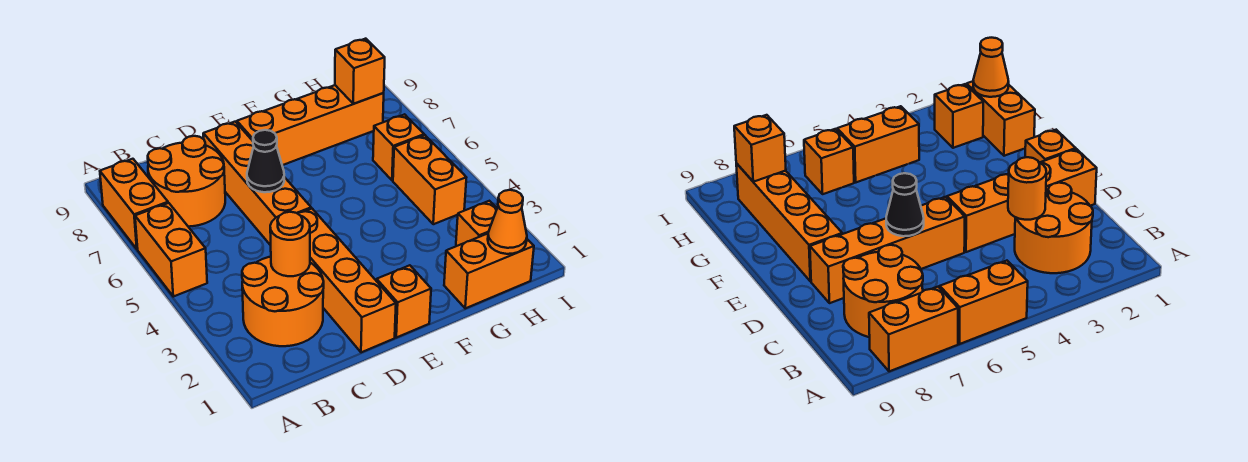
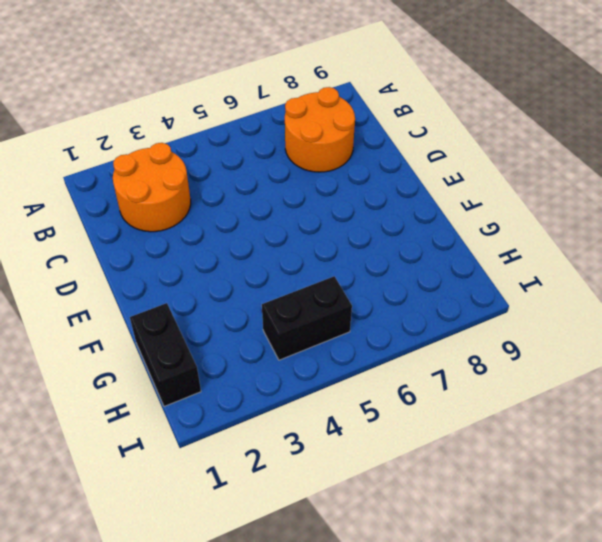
black 1x2 brick [130,303,201,406] -> orange 1x2 brick [444,234,534,308]
black 1x2 brick [262,276,352,360] -> orange 1x2 brick [393,135,466,224]
none -> orange 1x2 brick [135,203,207,297]
none -> orange 1x2 brick [100,159,168,249]
none -> orange 1x4 brick [298,209,396,352]

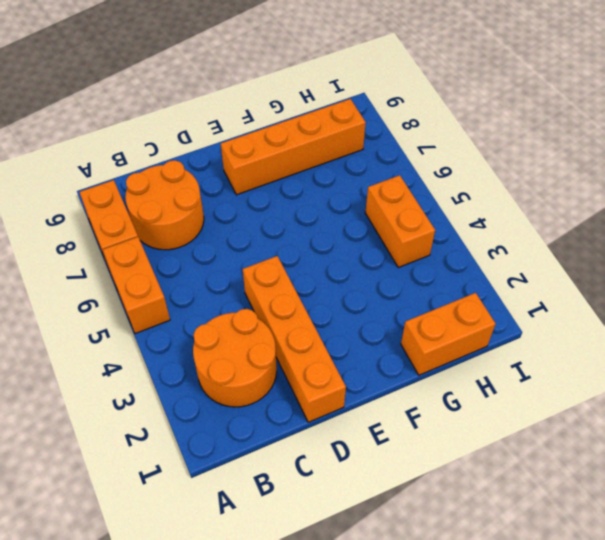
none -> orange 1x4 brick [203,122,311,245]
none -> orange 1x1 brick [377,265,431,338]
none -> orange 1x1 brick [456,201,497,246]

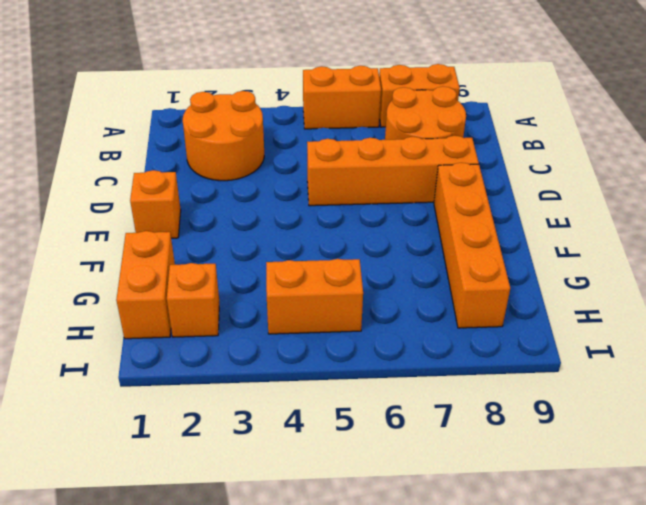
none -> orange 1x4 brick [298,209,396,352]
none -> orange 1x1 brick [373,114,424,180]
none -> orange 1x1 round brick [270,212,310,276]

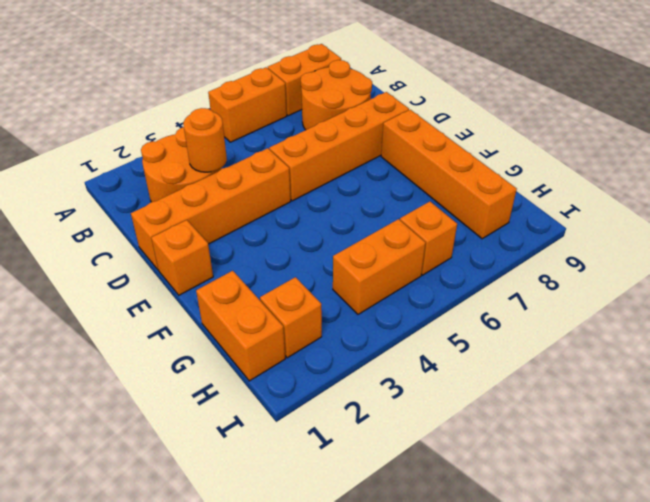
none -> black 1x1 cone [247,130,284,192]
none -> orange 1x1 cone [488,190,527,254]
none -> orange 1x1 brick [335,39,385,104]

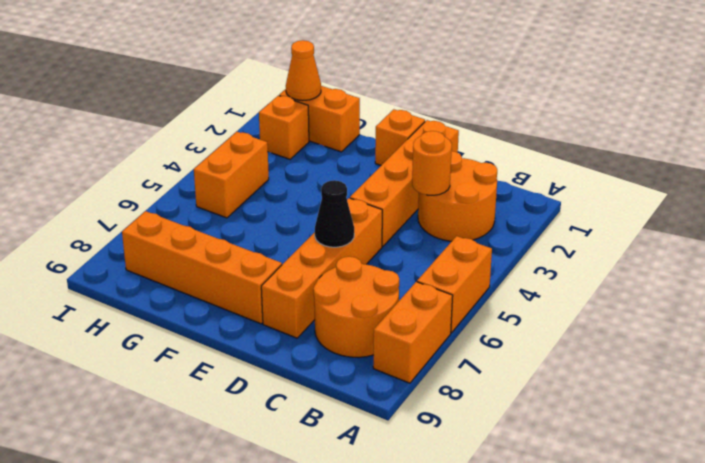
none -> orange 1x1 brick [373,114,424,180]
none -> orange 1x1 brick [335,39,385,104]

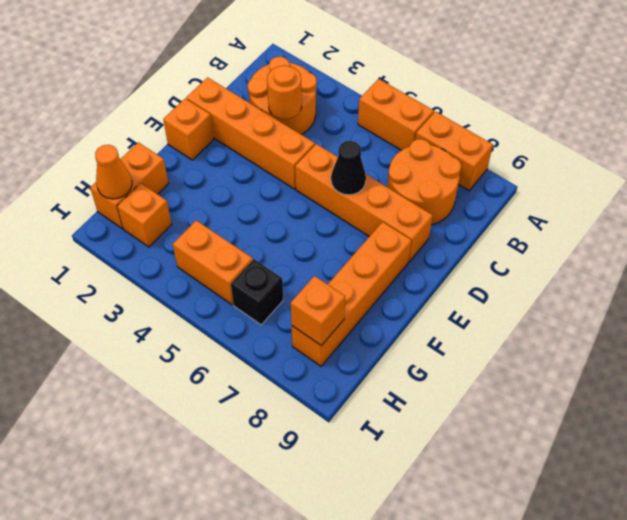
black 1x1 brick [231,259,283,325] -> orange 1x1 brick [373,114,424,180]

